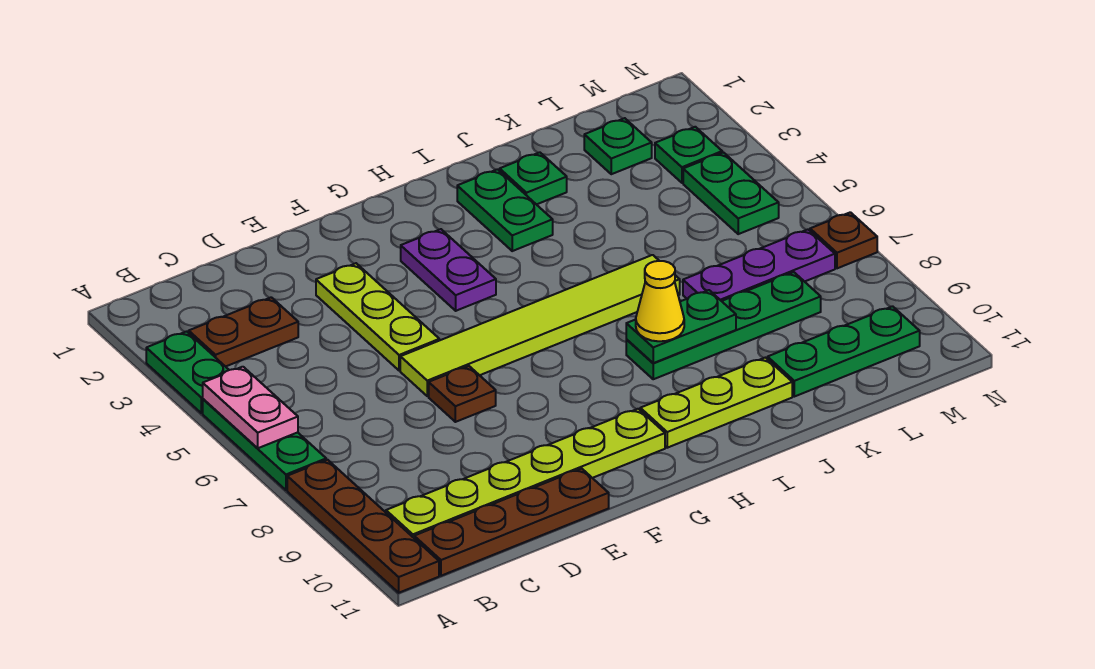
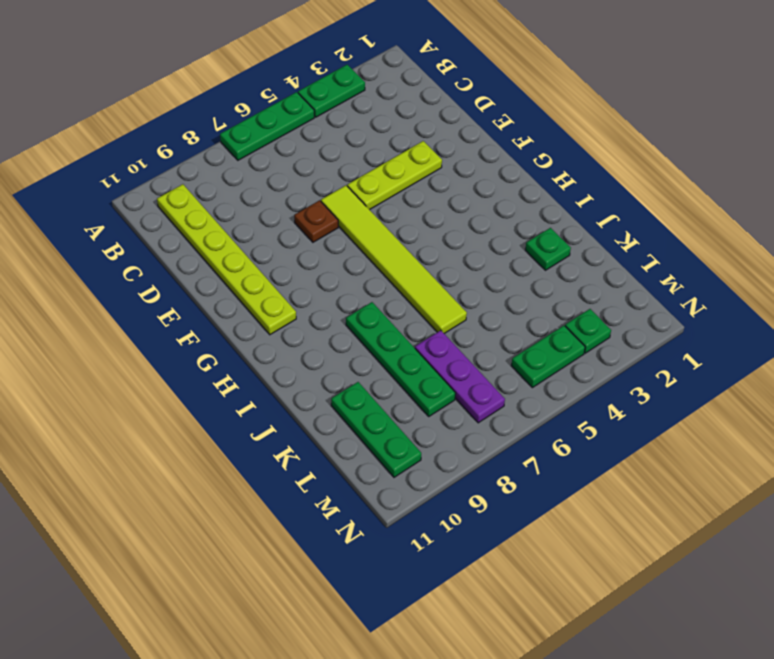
none -> brown 1x4 plate [287,460,439,593]
none -> brown 1x2 plate [189,297,298,367]
none -> brown 1x4 plate [414,468,609,576]

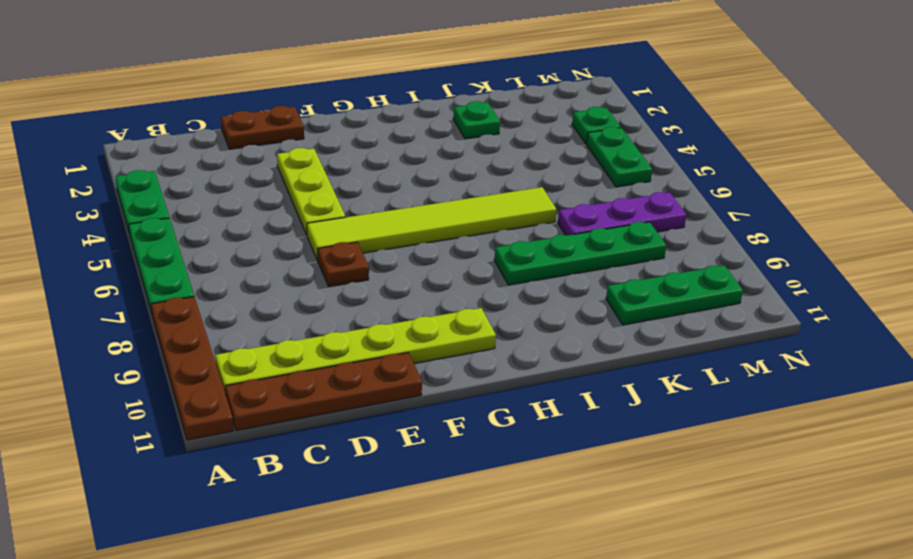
brown 1x2 plate [221,106,304,149] -> brown 1x2 plate moved to [189,297,298,367]
none -> purple 1x2 plate [401,229,496,311]
none -> lime 1x3 plate [640,358,792,448]
none -> green 1x2 plate [457,169,553,251]

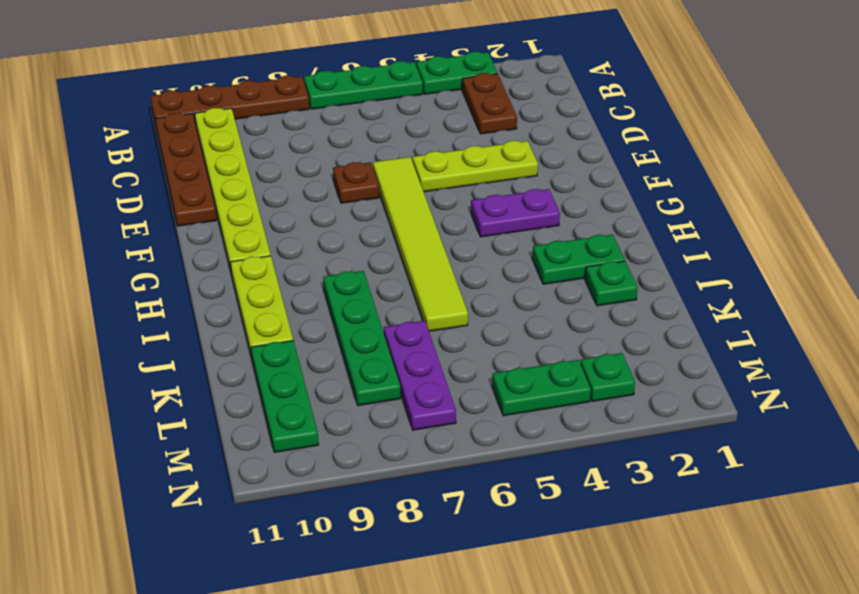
none -> green 1x1 plate [584,118,652,174]
none -> brown 1x1 plate [810,212,877,268]
none -> pink 1x2 plate [203,367,298,448]

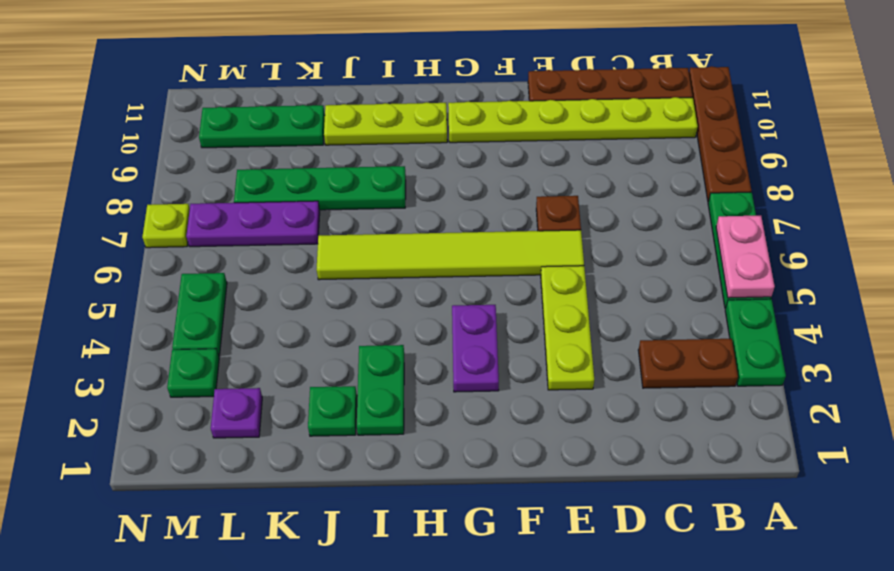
purple 1x1 plate [211,388,262,438] -> green 1x1 plate [584,118,652,174]
lime 1x1 plate [142,204,190,248] -> brown 1x1 plate [810,212,877,268]
none -> green 1x2 plate [626,290,736,363]
none -> yellow 1x1 cone [636,261,684,341]

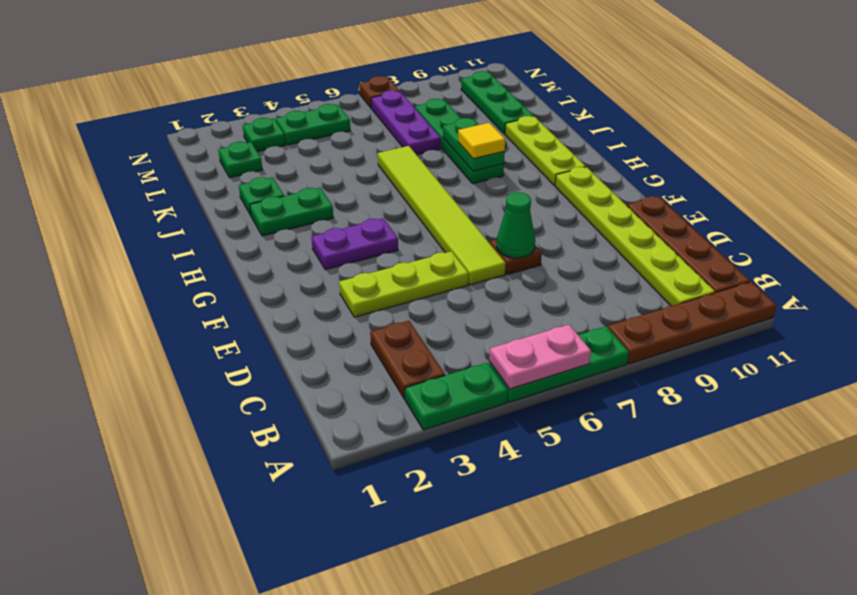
green 1x1 cone [497,192,535,258] -> none
yellow 1x1 tile [458,123,505,159] -> yellow 1x1 cone [636,261,684,341]

